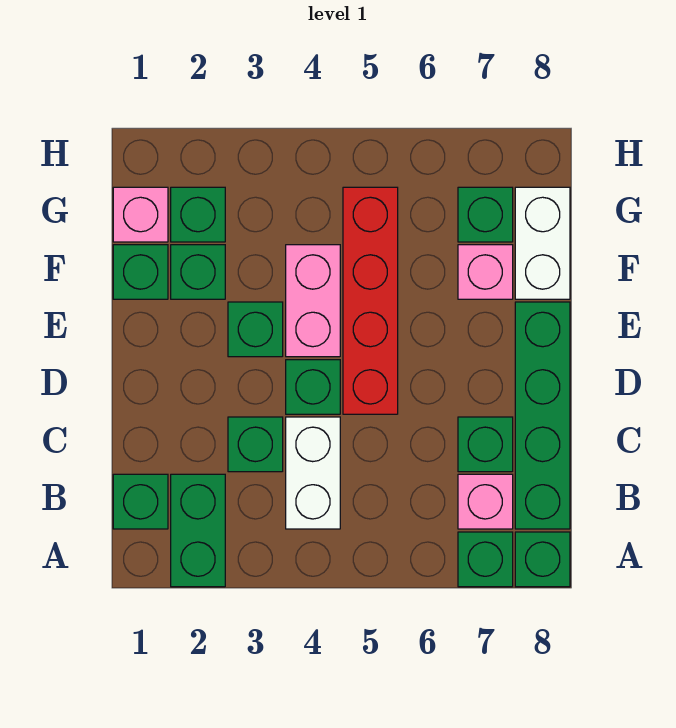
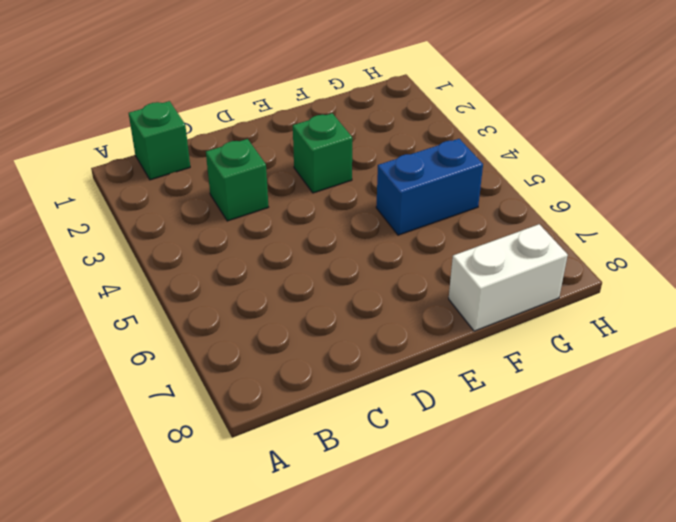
blue 1x2 brick [376,139,483,235] -> red 1x4 brick [343,187,398,414]
none -> green 1x2 brick [171,474,225,587]
none -> green 1x1 brick [458,532,513,587]
none -> green 1x1 brick [515,532,570,587]

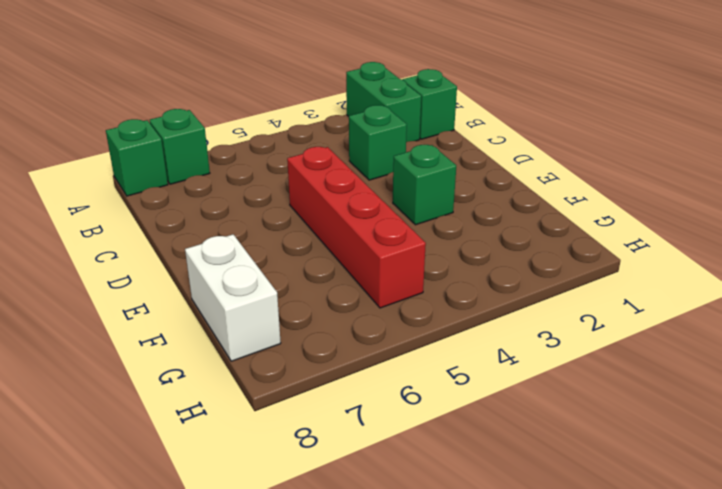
none -> white 1x2 brick [286,417,340,529]
none -> pink 1x1 brick [458,474,513,529]
none -> green 1x4 brick [515,302,570,529]

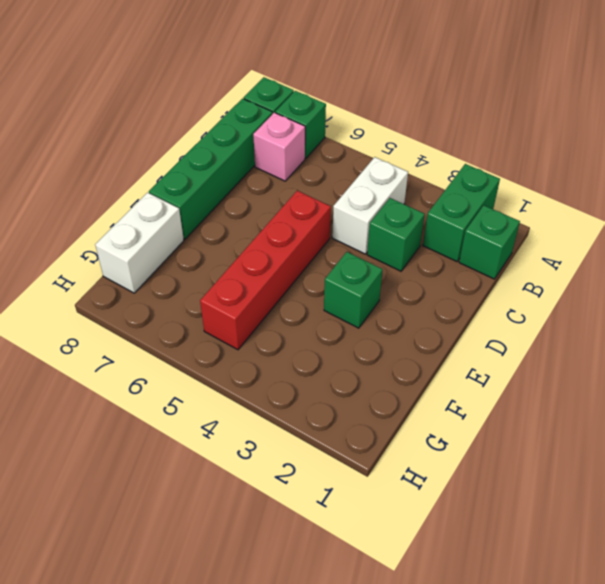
none -> green 1x1 brick [458,417,513,472]
none -> green 1x1 brick [286,360,340,414]
none -> pink 1x2 brick [286,245,340,357]

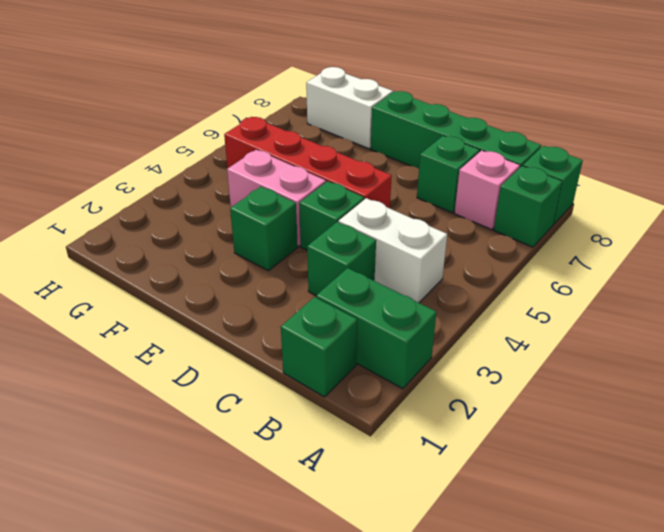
none -> green 1x1 brick [113,245,168,299]
none -> green 1x1 brick [171,245,225,299]
none -> pink 1x1 brick [458,245,513,299]

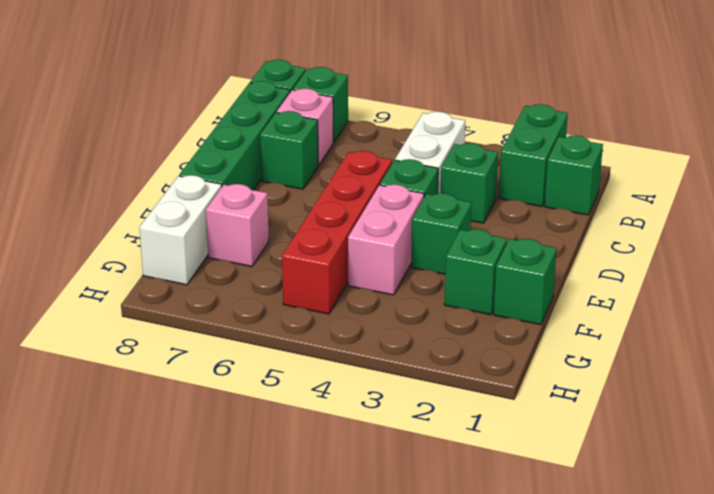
none -> pink 1x1 brick [113,187,168,242]
none -> green 1x1 brick [171,187,225,242]
none -> green 1x1 brick [458,187,513,242]

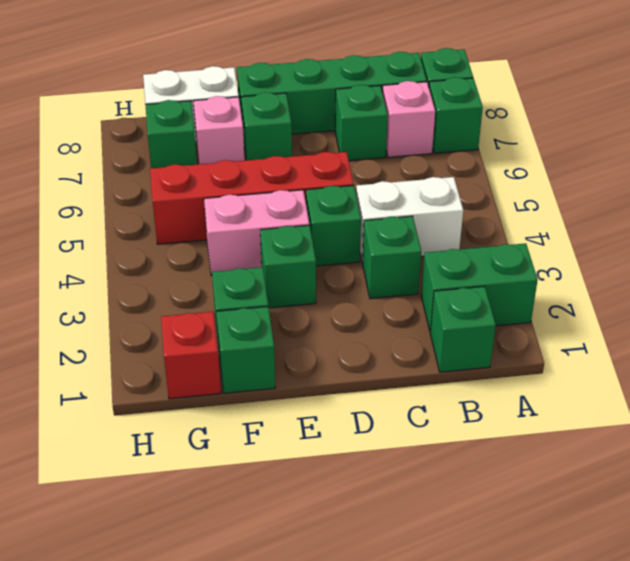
green 1x1 brick [241,92,292,160] -> green 1x1 brick moved to [171,187,225,242]
red 1x1 brick [161,312,221,399] -> pink 1x1 brick [113,187,168,242]

